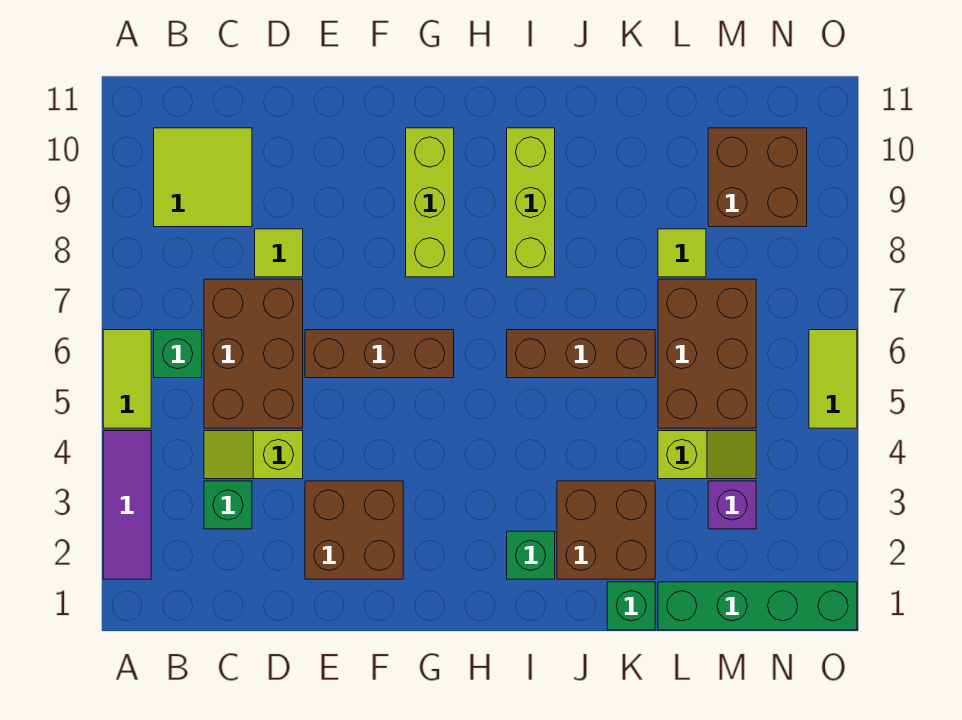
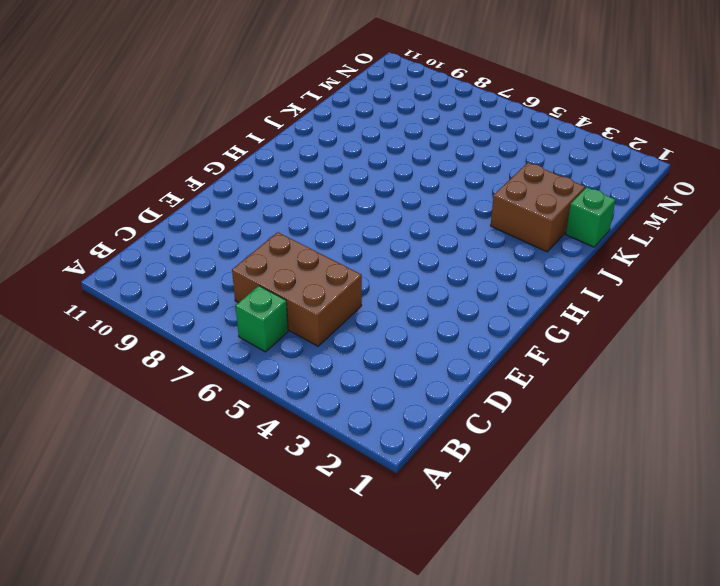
none -> purple 1x3 tile [103,431,151,579]
none -> lime 1x2 tile [103,330,151,428]
none -> lime 2x2 tile [154,128,252,227]

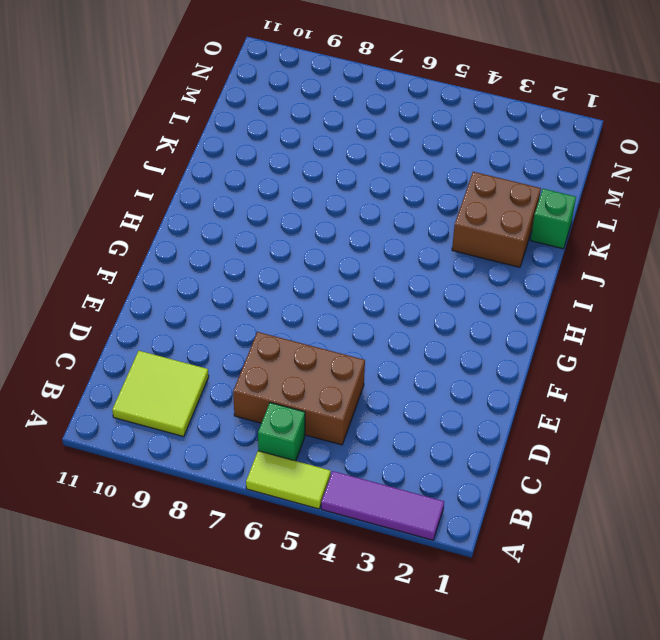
none -> green 1x1 brick [204,481,252,529]
none -> lime 1x2 slope [204,431,303,479]
none -> lime 1x1 tile [255,229,303,277]

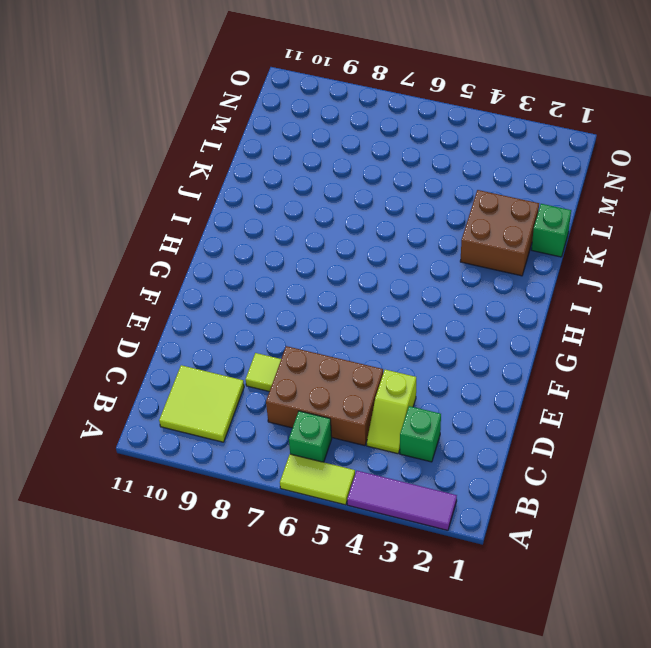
none -> brown 2x2 brick [305,481,403,579]
none -> brown 1x3 brick [305,330,454,378]
none -> lime 1x3 brick [406,128,454,277]

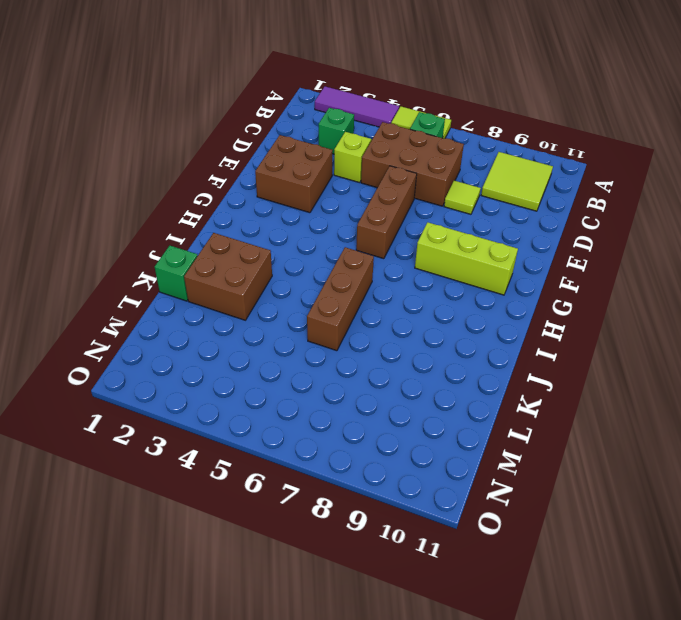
none -> green 1x1 brick [507,531,555,579]
none -> lime 1x3 brick [507,128,555,277]
none -> green 1x4 brick [658,582,857,630]

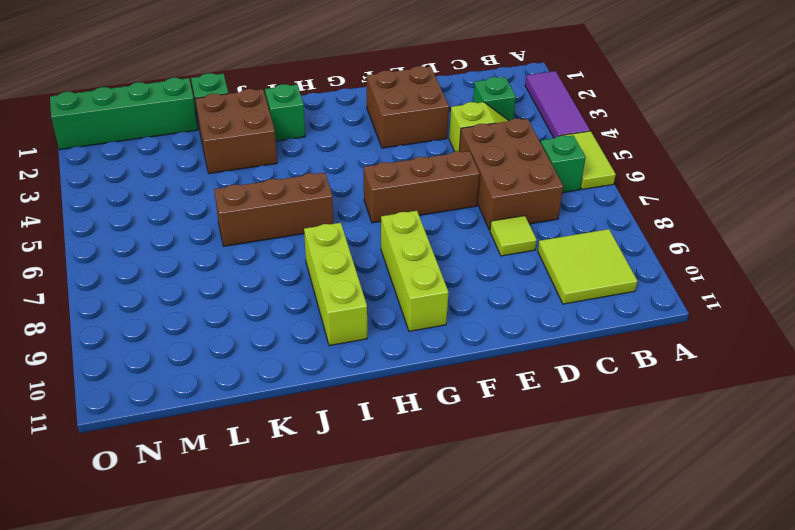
none -> lime 1x2 slope [658,431,756,479]
none -> brown 2x3 brick [658,279,756,428]
none -> lime 1x1 tile [658,229,706,277]

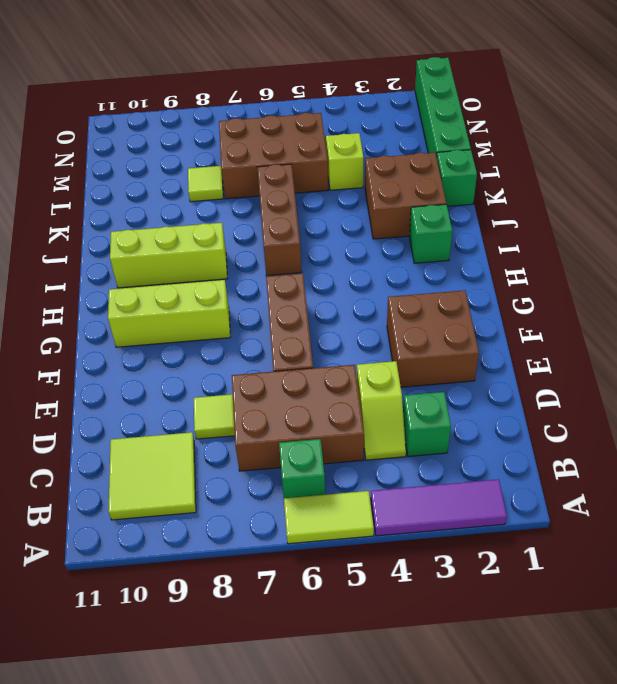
none -> purple 1x1 brick [708,481,756,529]
none -> brown 2x2 brick [708,128,807,227]
none -> lime 1x2 tile [809,330,857,428]

